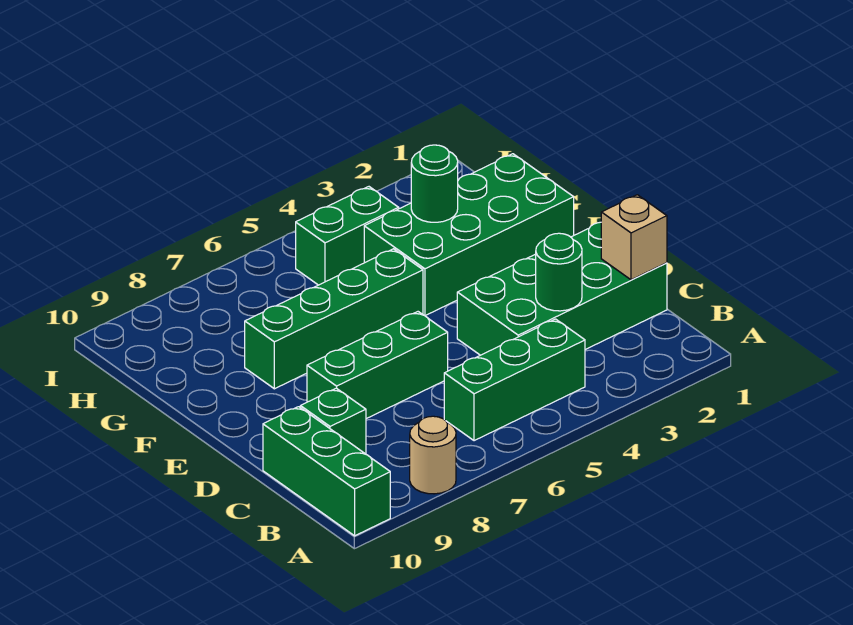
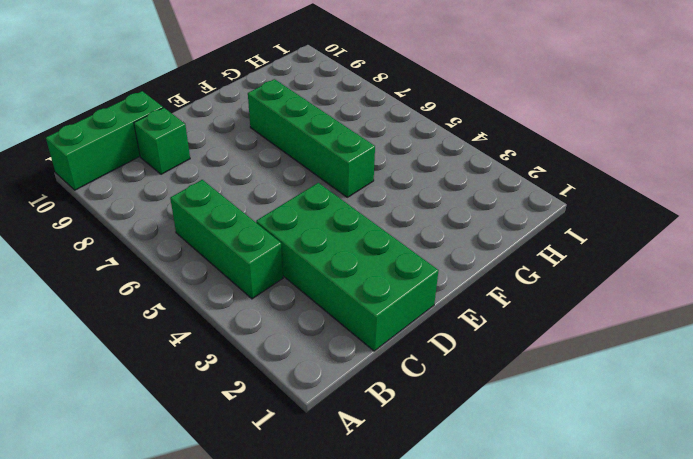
none -> tan 1x1 round brick [410,416,456,494]
none -> green 1x3 brick [307,312,448,419]
none -> green 2x4 brick [364,154,574,316]

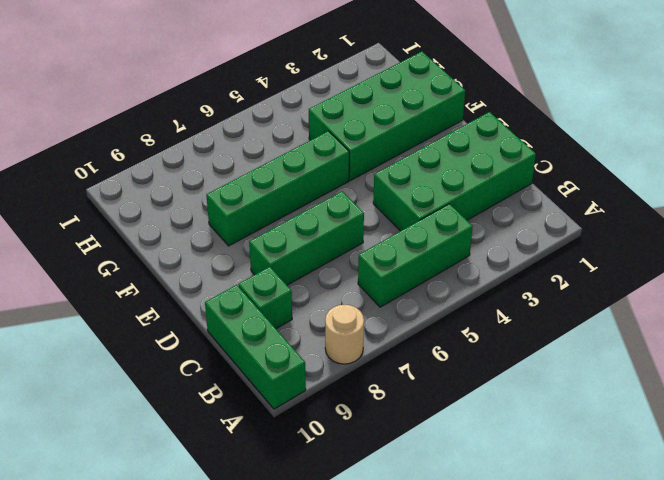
none -> green 1x2 brick [296,187,399,285]
none -> tan 1x1 brick [601,195,667,280]
none -> green 1x1 round brick [536,233,582,311]

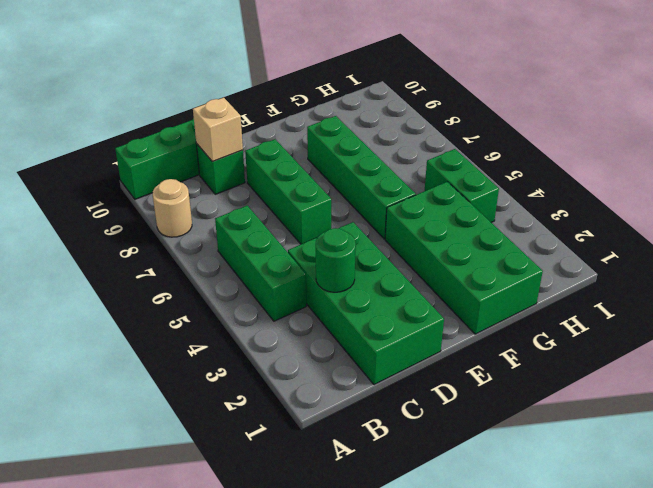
tan 1x1 brick [193,98,243,162] -> tan 1x1 brick moved to [601,195,667,280]
none -> green 1x1 round brick [411,145,458,222]

